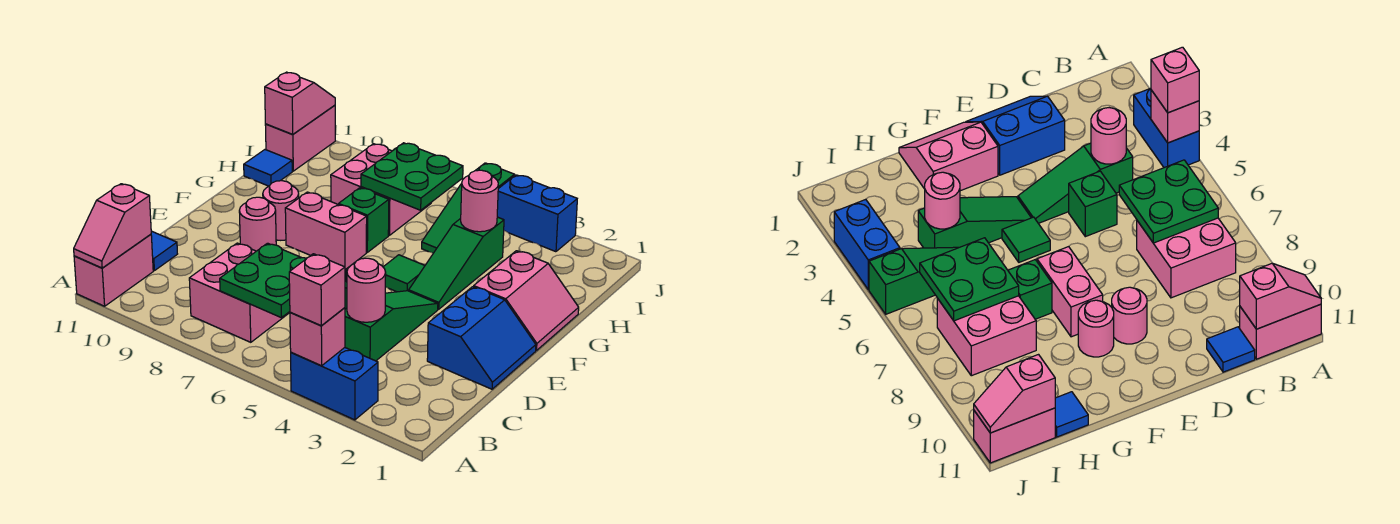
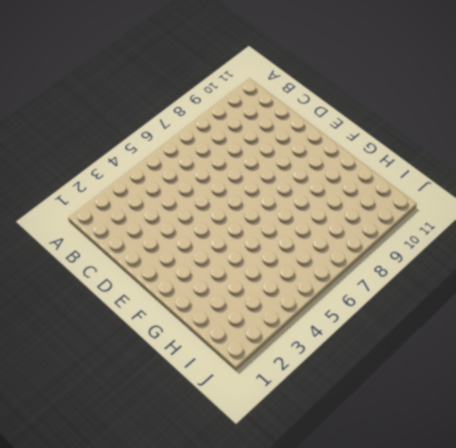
none -> blue 1x2 brick [291,348,378,420]
none -> pink 1x2 brick [74,234,153,306]
none -> pink 2x2 brick [189,243,290,342]

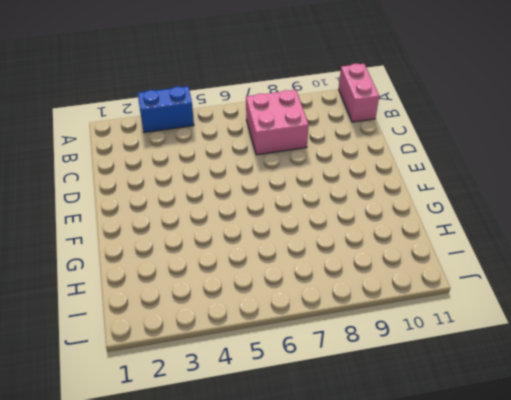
none -> green 1x3 slope [345,291,438,361]
none -> blue 1x1 tile [151,231,177,271]
none -> blue 2x2 slope [427,287,536,389]

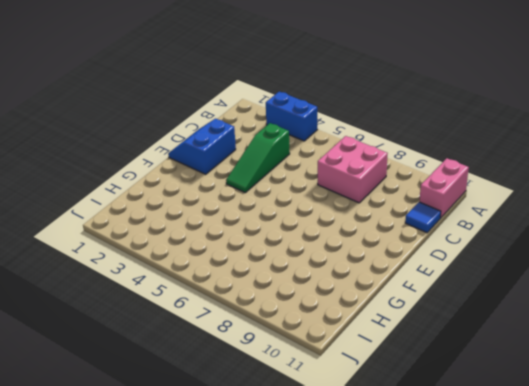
none -> green 1x1 brick [1069,171,1117,237]
none -> pink 1x1 round brick [239,197,276,251]
none -> pink 2x2 slope [474,251,579,351]

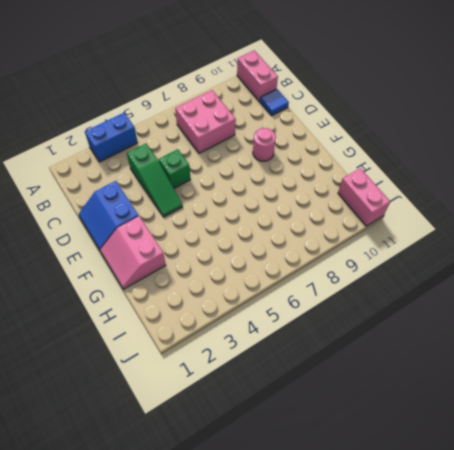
none -> green 1x3 slope [409,217,504,309]
none -> green 1x1 tile [383,255,425,292]
none -> pink 1x2 brick [285,192,367,270]

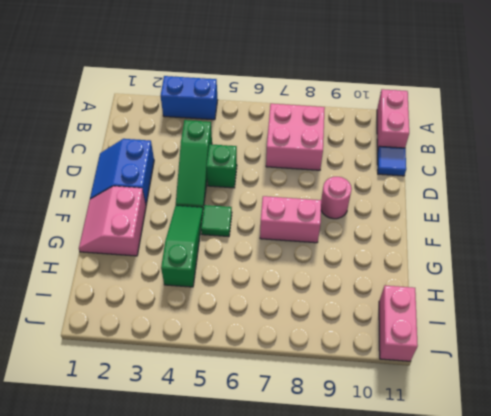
none -> pink 1x1 round brick [263,181,299,240]
none -> green 1x1 brick [339,188,389,252]
none -> green 1x3 slope [422,163,514,253]

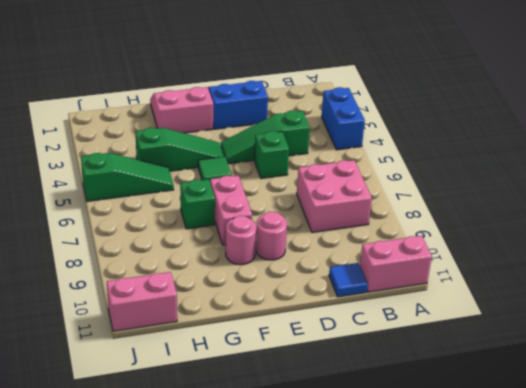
none -> pink 2x2 brick [331,144,431,235]
none -> blue 1x1 tile [244,150,292,186]
none -> blue 1x2 brick [497,175,577,252]

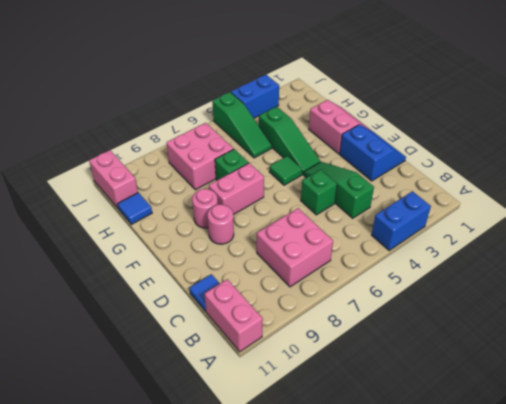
none -> pink 1x1 brick [290,308,345,366]
none -> pink 1x2 slope [74,184,151,268]
none -> green 2x2 plate [220,243,307,318]

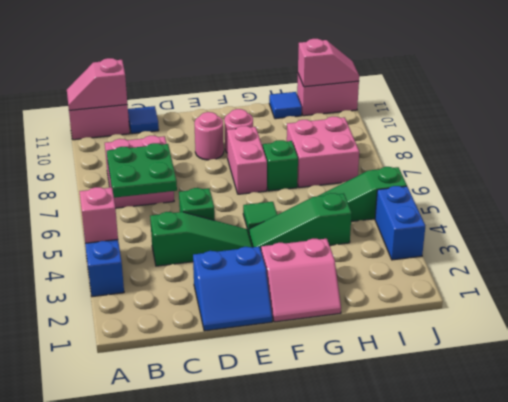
none -> pink 1x1 round brick [347,258,386,322]
none -> pink 1x1 round brick [461,170,498,232]
none -> green 2x2 plate [361,143,463,210]

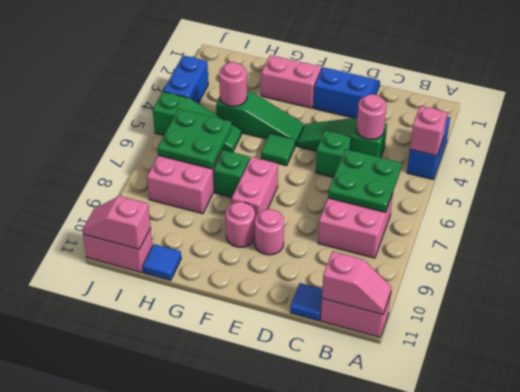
none -> pink 1x1 brick [289,254,345,326]

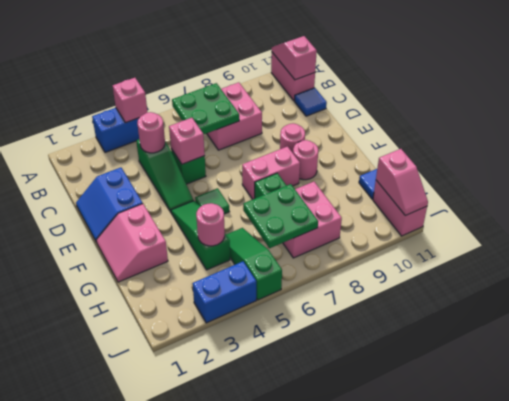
pink 1x1 brick [169,118,205,164] -> pink 1x1 brick moved to [289,254,345,326]

